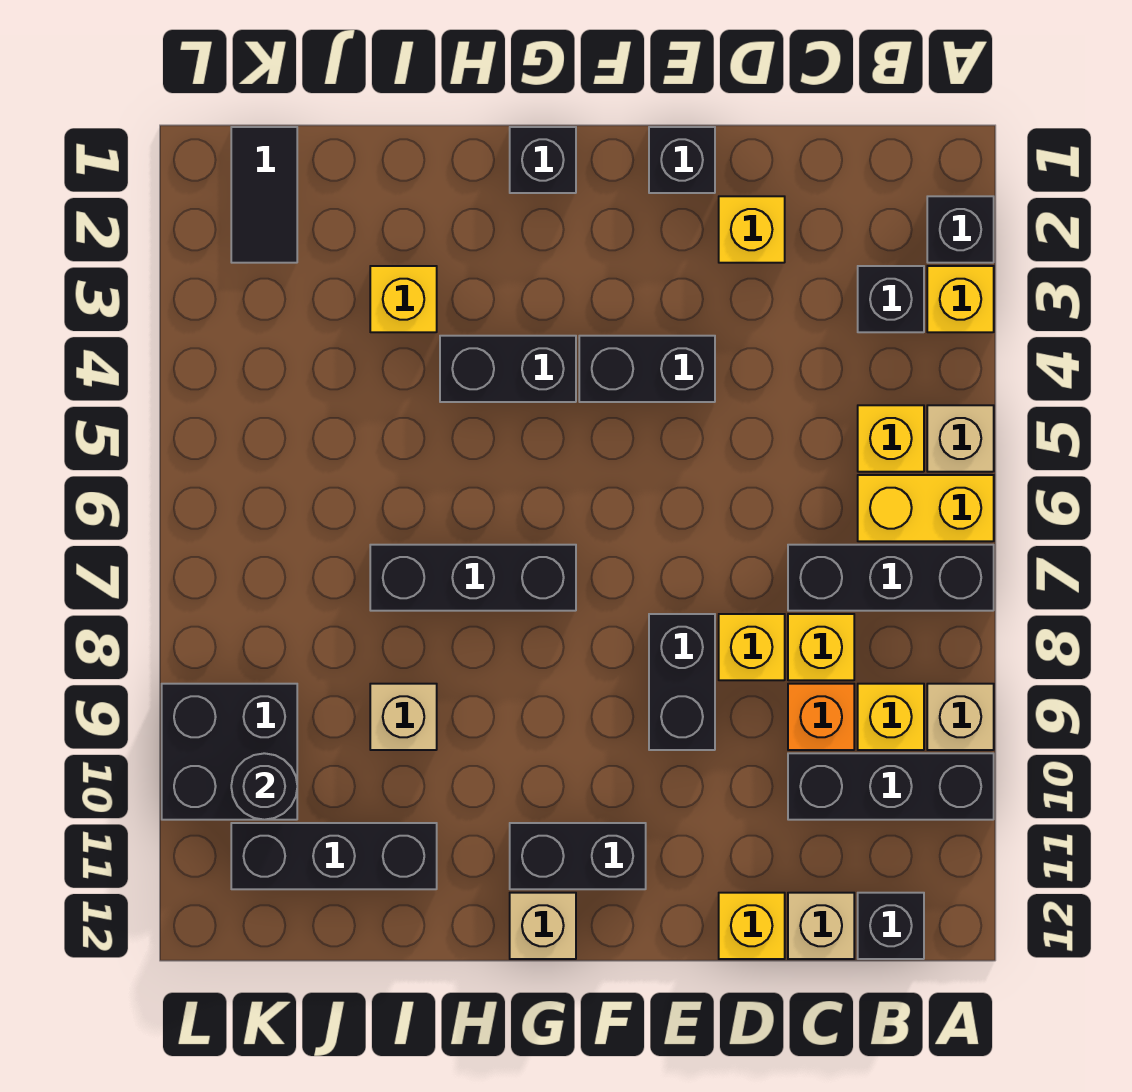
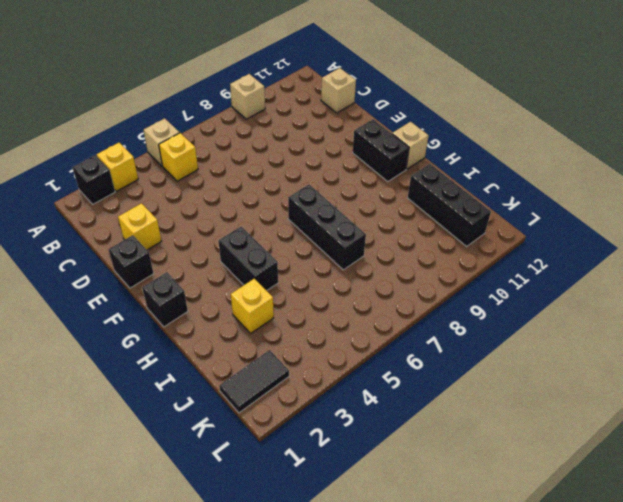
none -> yellow 1x2 brick [858,475,994,541]
none -> black 1x3 brick [788,545,994,611]
none -> black 1x3 brick [788,753,994,820]
none -> black 1x1 brick [858,266,924,332]

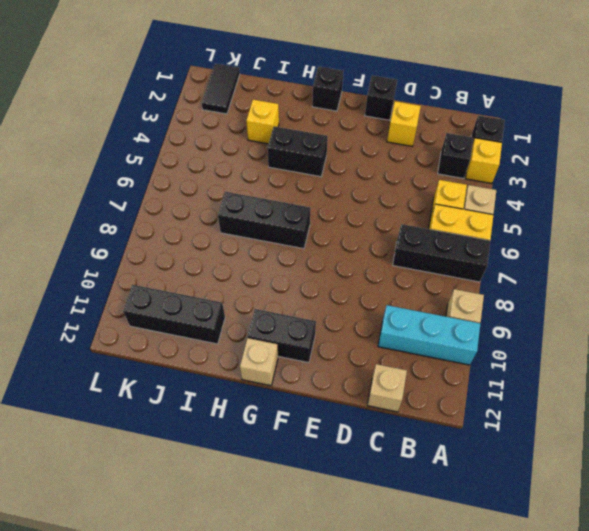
cyan 1x3 brick [378,305,480,365] -> black 1x3 brick [788,753,994,820]
none -> yellow 1x1 brick [858,684,924,750]
none -> black 1x1 brick [858,893,924,959]
none -> yellow 1x1 brick [788,614,854,680]
none -> orange 1x1 brick [788,684,854,750]

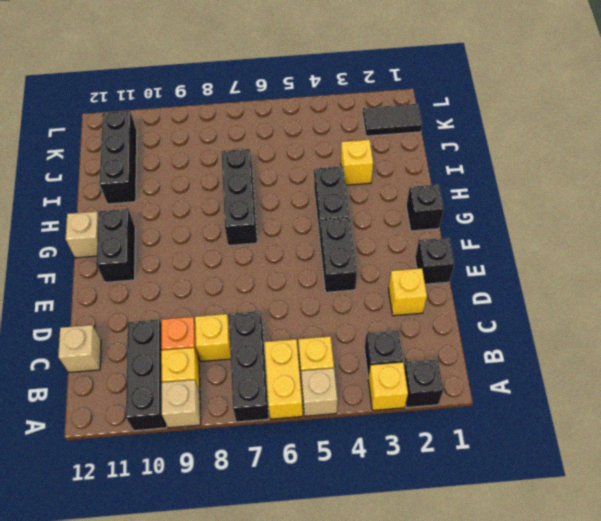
none -> black 1x1 brick [858,893,924,959]
none -> yellow 1x1 brick [719,614,785,680]
none -> yellow 1x1 brick [719,893,785,959]
none -> black 1x2 brick [649,614,715,750]

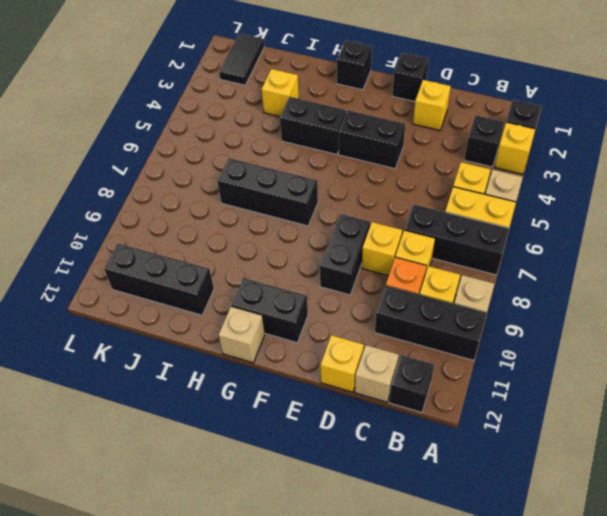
none -> tan 1x1 brick [370,684,437,750]
none -> black 2x2 brick [162,684,297,820]
none -> black 1x1 round brick [231,753,297,820]

